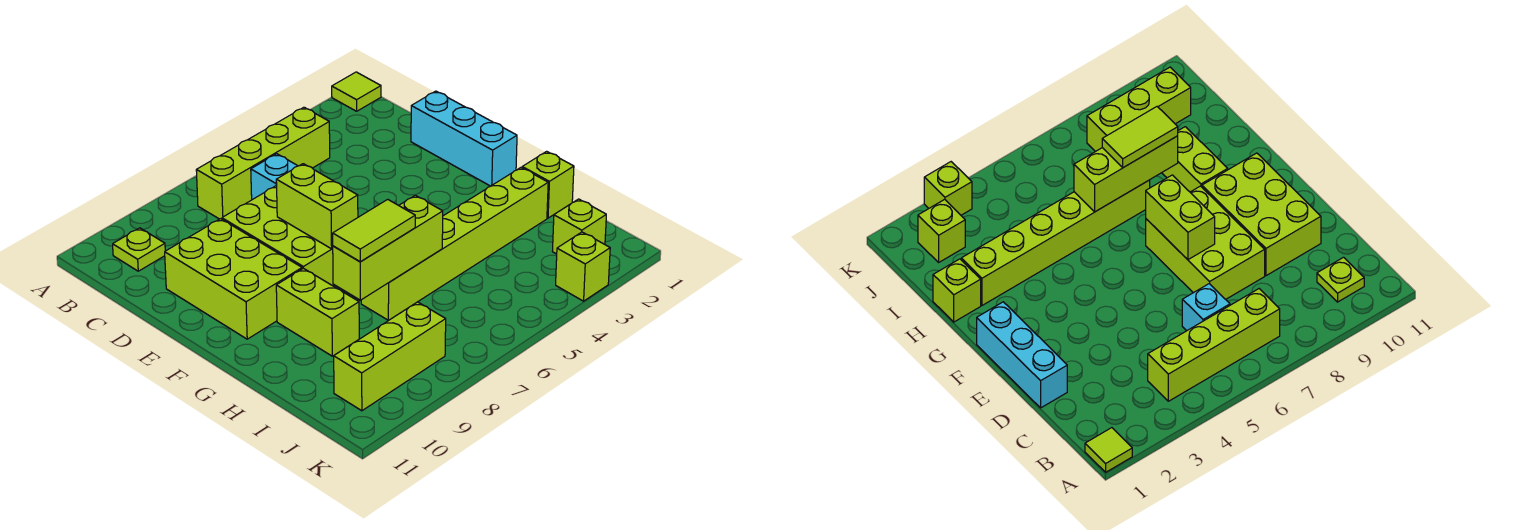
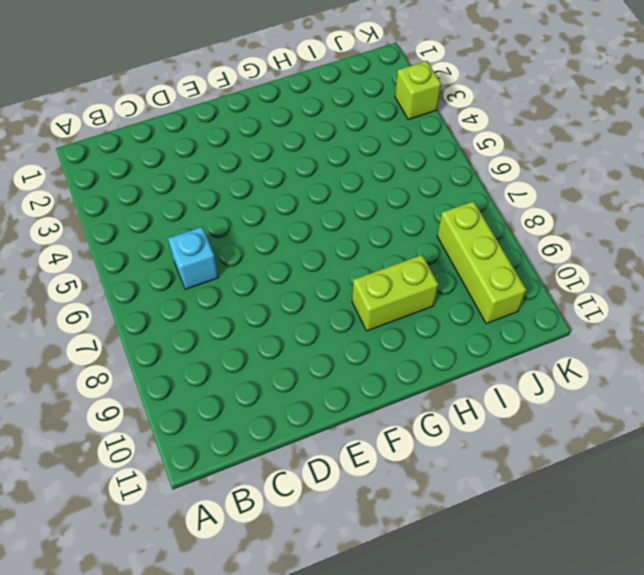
none -> lime 1x1 tile [332,72,381,111]
none -> lime 1x4 brick [196,107,330,219]
none -> lime 1x1 plate [113,228,165,271]

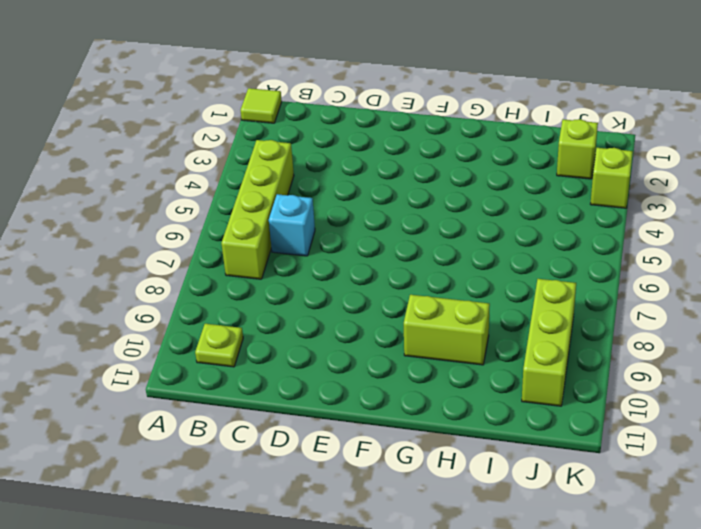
none -> cyan 1x3 brick [411,91,517,186]
none -> lime 2x3 brick [222,185,334,286]
none -> lime 2x3 brick [165,219,302,339]

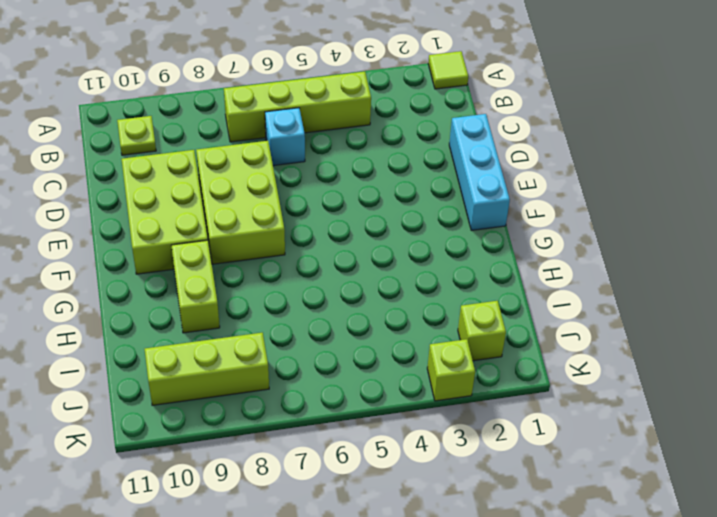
none -> lime 1x1 brick [522,151,574,218]
none -> lime 1x6 brick [361,168,548,320]
none -> lime 1x2 brick [276,164,358,249]

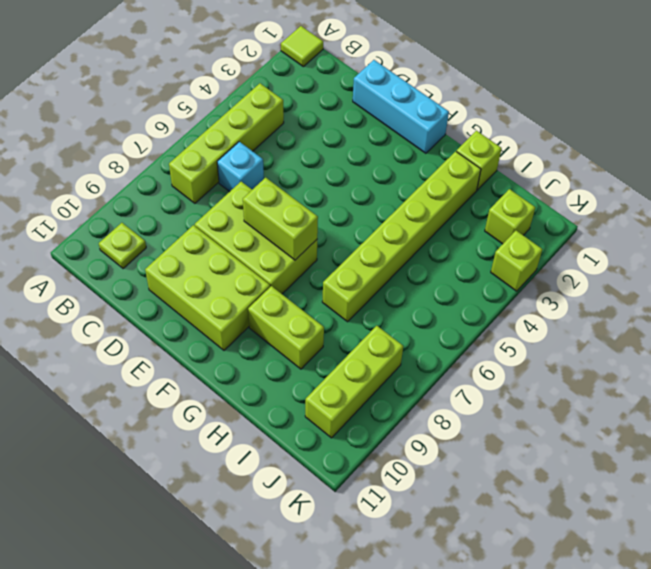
none -> lime 1x3 brick [332,195,443,300]
none -> lime 1x2 tile [333,199,415,262]

